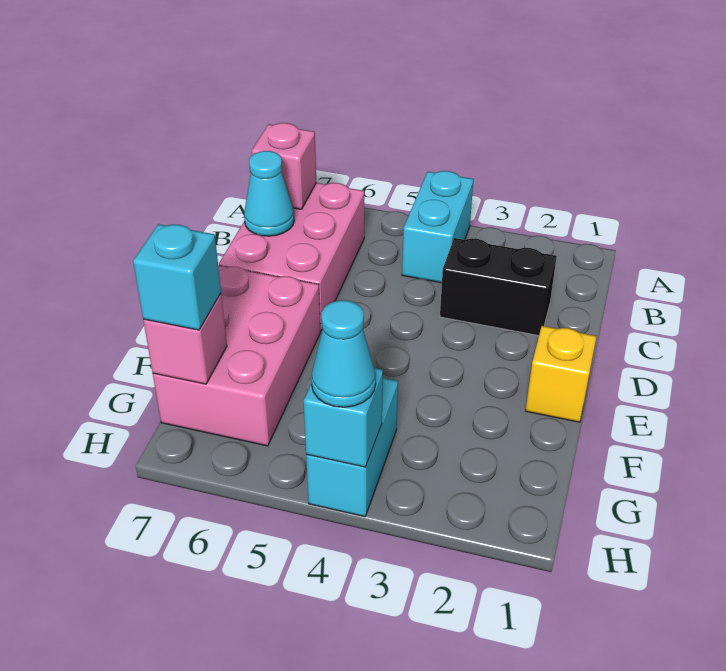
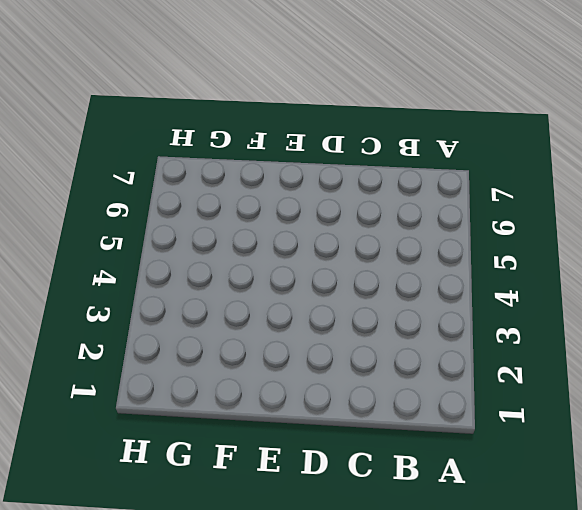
none -> cyan 1x2 brick [402,171,473,283]
none -> pink 2x3 brick [219,183,364,331]
none -> black 1x2 brick [440,238,557,336]

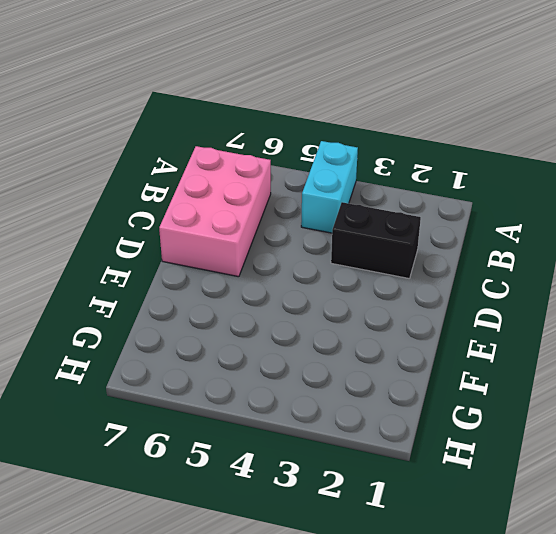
none -> yellow 1x1 brick [526,326,597,422]
none -> pink 2x3 brick [153,266,320,446]
none -> cyan 1x2 brick [306,378,398,517]

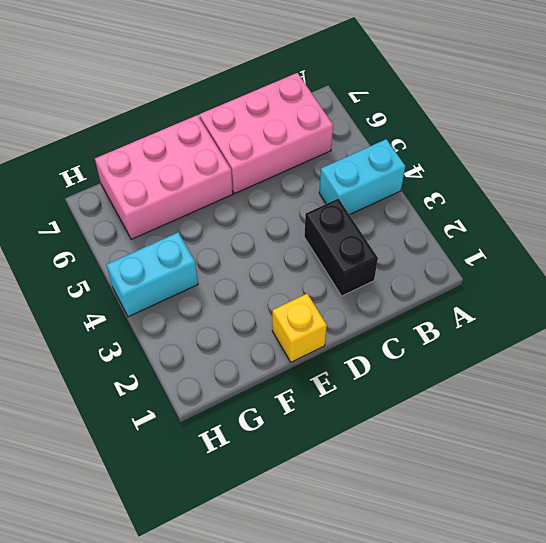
none -> pink 1x1 brick [252,123,316,209]
none -> cyan 1x1 cone [244,151,294,236]
none -> pink 1x1 brick [143,293,227,384]

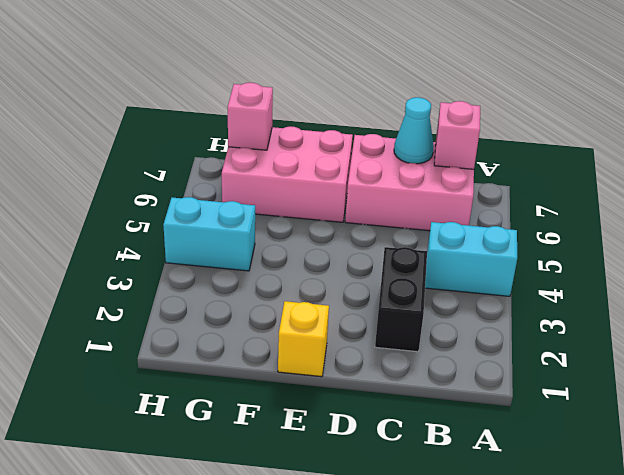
none -> cyan 1x1 brick [303,368,383,467]
none -> cyan 1x1 brick [133,224,221,330]
none -> cyan 1x1 cone [311,300,376,407]

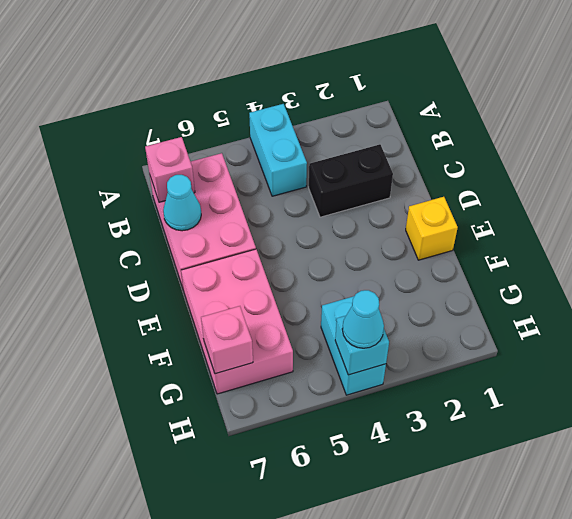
none -> cyan 1x1 brick [133,224,221,330]

